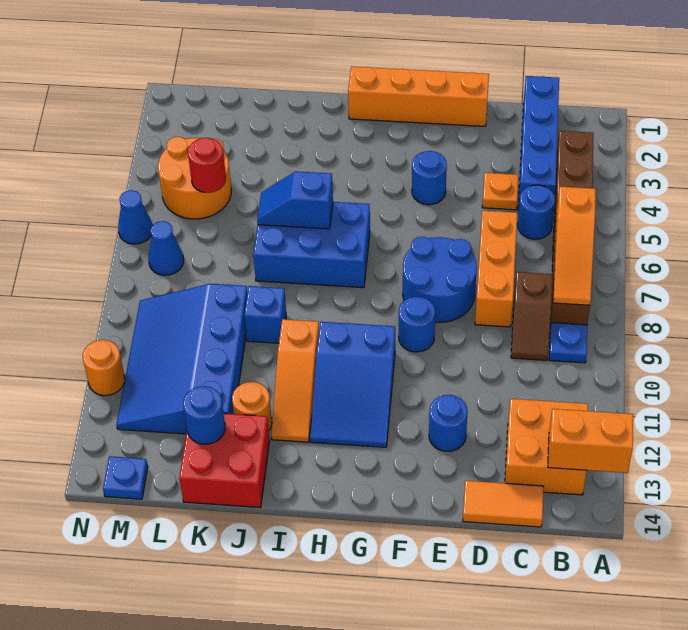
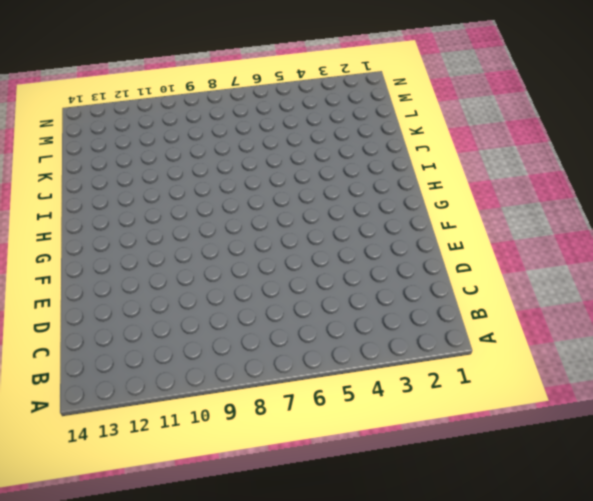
none -> brown 1x6 brick [550,131,594,327]
none -> blue 1x1 plate [549,323,587,363]
none -> orange 2x2 brick [505,399,588,495]
none -> blue 1x4 brick [518,76,559,210]

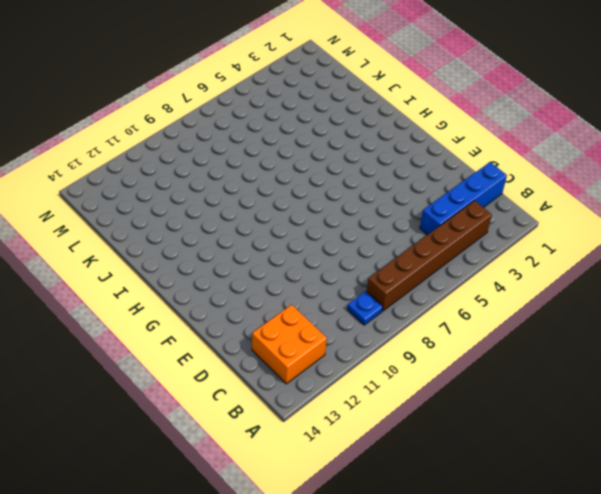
none -> blue 1x1 round brick [518,185,555,239]
none -> brown 1x2 slope [511,272,553,360]
none -> orange 1x2 tile [463,481,544,527]
none -> orange 1x1 plate [482,173,519,210]

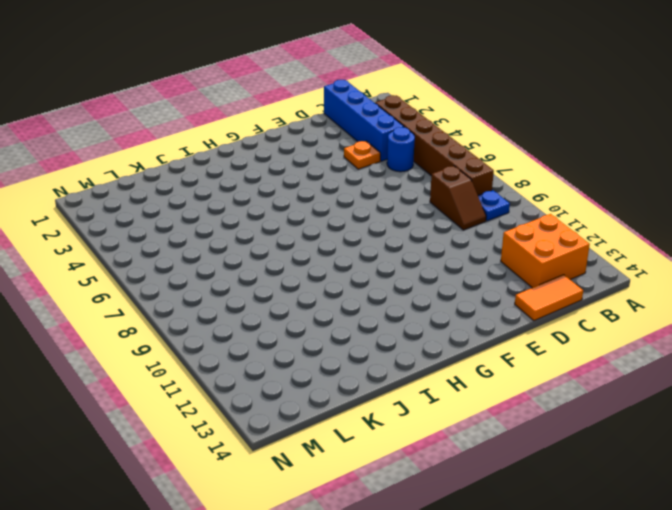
none -> orange 1x3 brick [475,211,517,327]
none -> orange 1x4 brick [348,66,489,126]
none -> blue 2x2 round brick [403,237,477,322]
none -> blue 1x1 round brick [429,395,468,451]

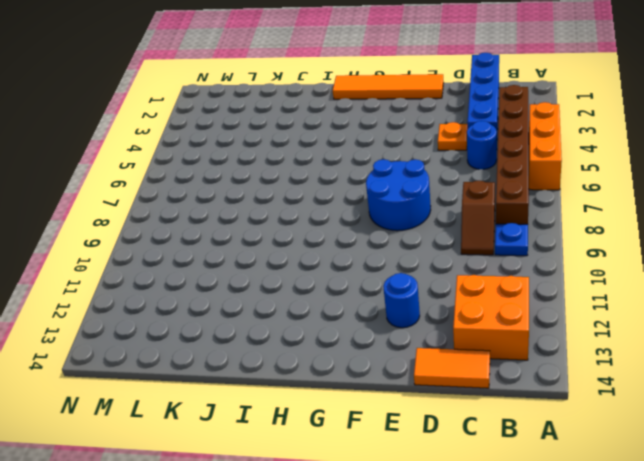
orange 1x3 brick [529,102,562,190] -> orange 1x3 brick moved to [475,211,517,327]
orange 1x4 tile [333,74,444,99] -> orange 1x4 brick [348,66,489,126]
none -> blue 1x1 round brick [412,151,447,205]
none -> blue 1x1 round brick [399,297,435,352]
none -> blue 2x3 slope [310,322,395,447]
none -> blue 2x3 brick [253,202,370,288]

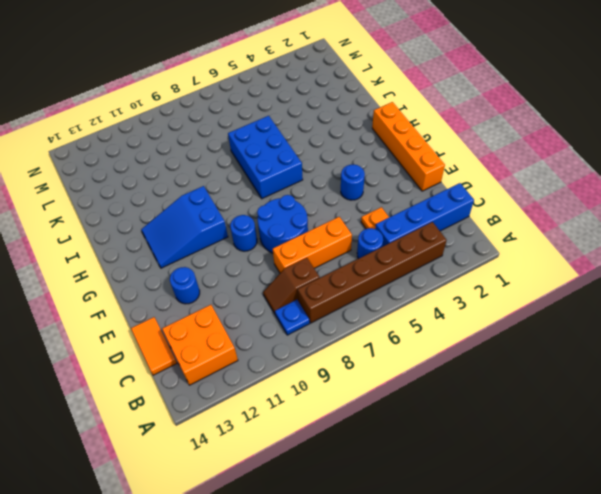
none -> orange 1x3 slope [271,319,319,442]
none -> blue 1x1 brick [244,286,286,343]
none -> orange 1x1 round brick [232,382,272,430]
none -> red 2x2 brick [179,413,270,507]

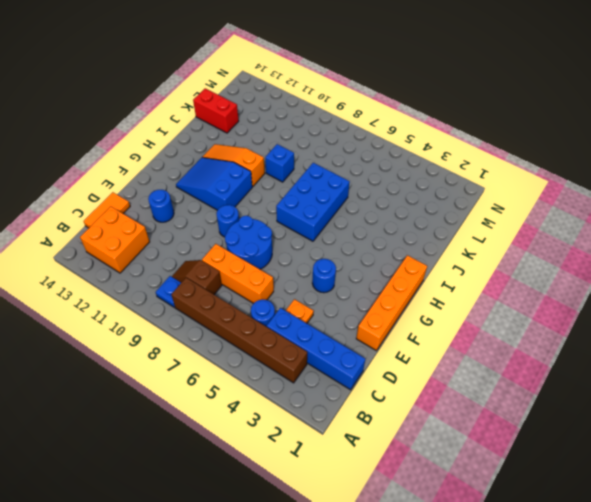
red 1x2 brick [193,88,239,133] -> red 2x2 brick [179,413,270,507]
none -> orange 1x1 round brick [232,382,272,430]
none -> blue 3x4 slope [117,284,247,434]
none -> orange 2x2 round brick [158,137,231,219]
none -> blue 1x1 cone [149,221,184,275]

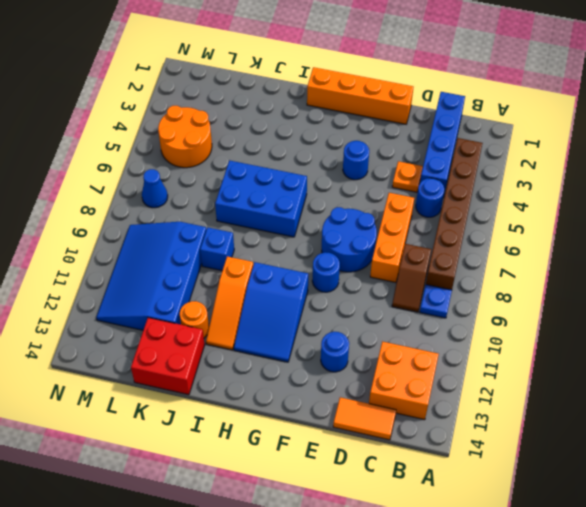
none -> blue 1x1 plate [103,456,148,499]
none -> blue 1x1 cone [118,190,152,244]
none -> orange 1x1 round brick [83,340,125,396]
none -> orange 1x2 brick [548,409,633,473]

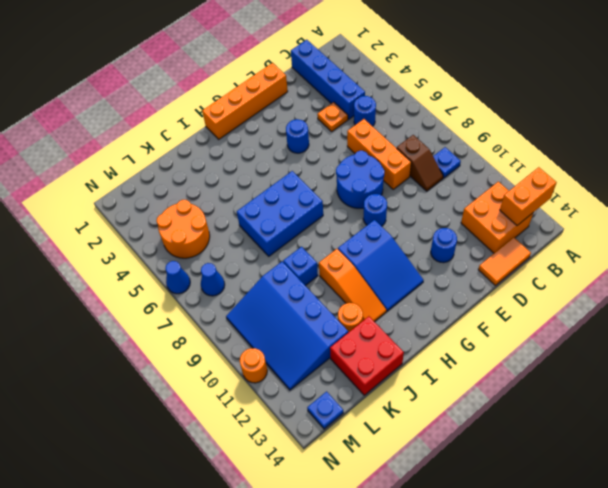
none -> brown 1x6 brick [550,131,594,327]
none -> orange 1x3 slope [553,187,596,305]
none -> blue 1x2 slope [257,171,333,229]
none -> blue 1x1 round brick [183,386,225,444]

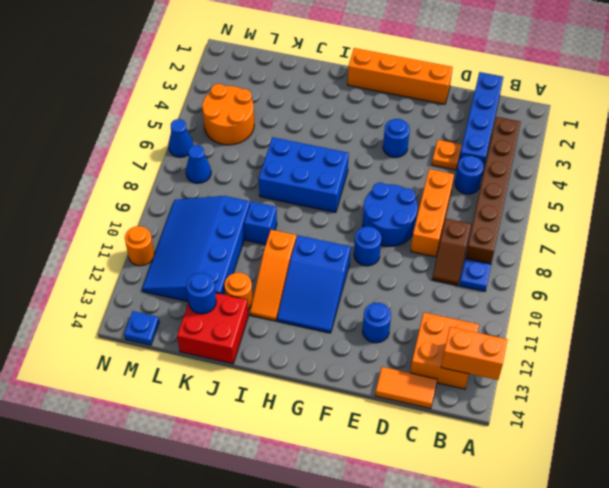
none -> orange 1x3 slope [553,187,596,305]
none -> blue 1x2 slope [257,171,333,229]
none -> red 1x1 round brick [188,138,226,193]

